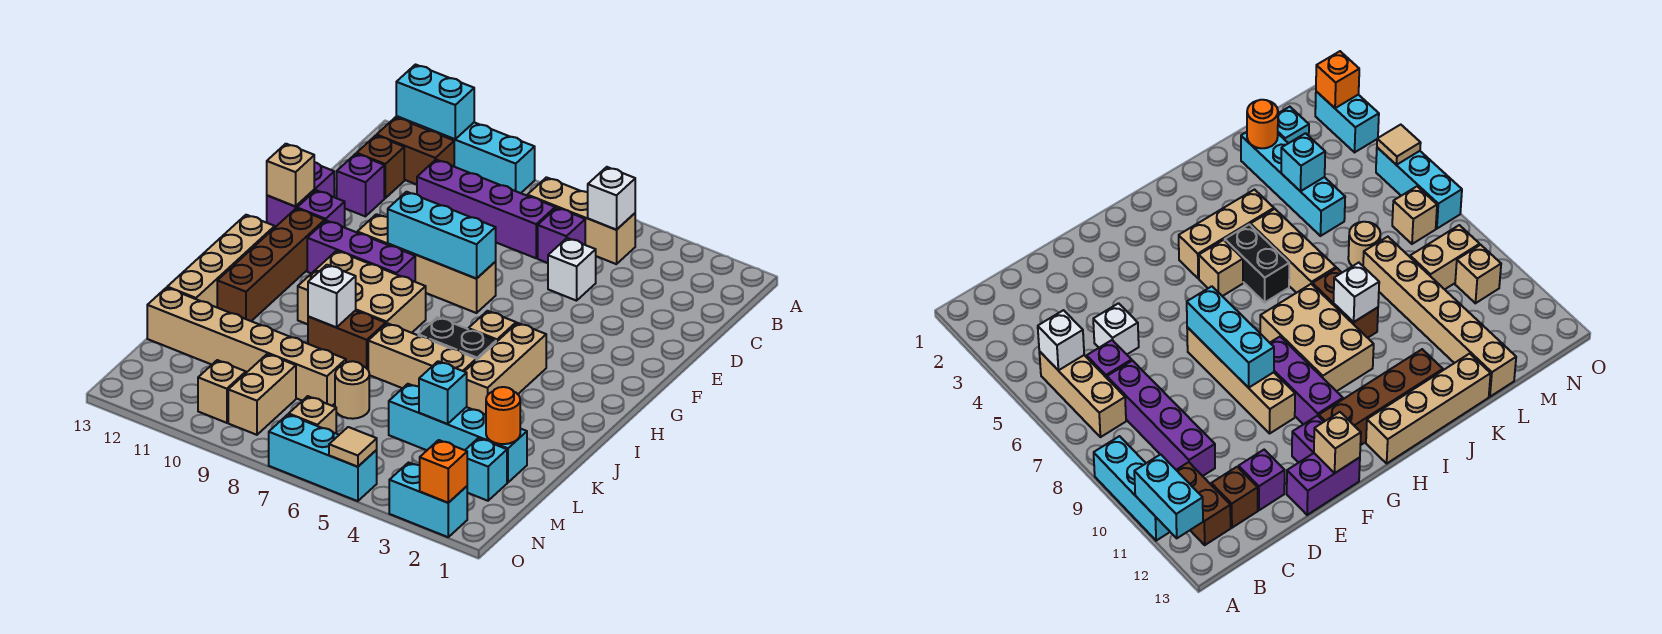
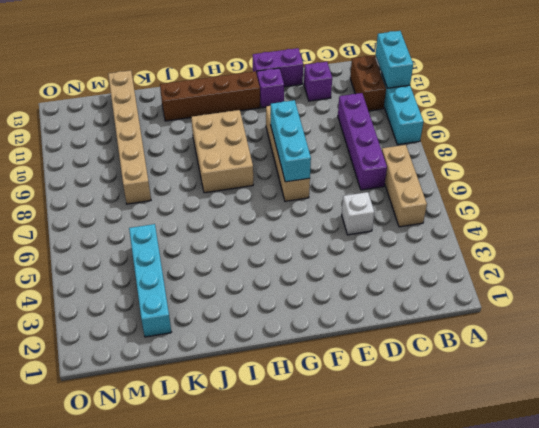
none -> purple 1x1 brick [538,208,585,263]
none -> brown 1x1 brick [357,135,404,198]
none -> purple 1x3 brick [307,220,415,282]
none -> tan 1x3 brick [464,323,546,415]

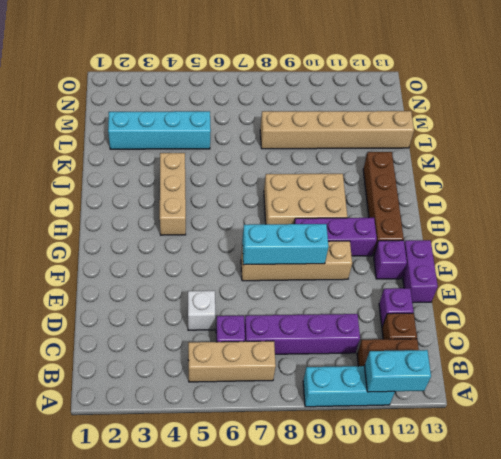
none -> tan 1x1 brick [468,311,516,342]
none -> tan 1x4 brick [167,215,275,307]
none -> black 1x2 brick [418,317,496,360]
none -> tan 1x3 brick [368,323,476,388]

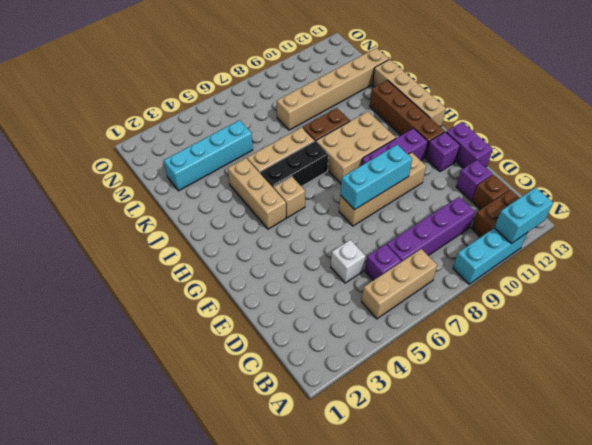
black 1x3 brick [260,141,328,188] -> black 1x2 brick [418,317,496,360]
none -> tan 1x1 round brick [335,361,369,419]
none -> cyan 1x1 brick [465,438,507,501]
none -> tan 1x2 brick [228,354,296,435]
none -> tan 1x1 brick [289,396,336,433]

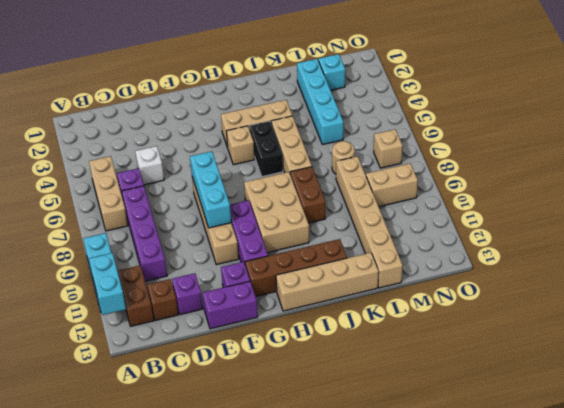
none -> tan 1x1 brick [198,360,246,423]
none -> cyan 1x2 brick [389,463,467,537]
none -> cyan 1x3 brick [269,414,377,501]
none -> white 1x1 brick [588,167,635,230]

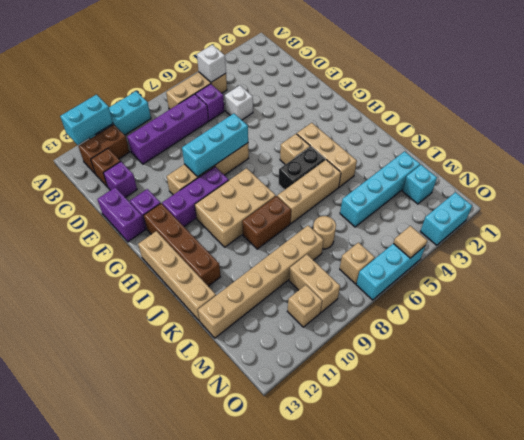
none -> tan 1x1 brick [267,144,314,206]
none -> white 1x1 brick [308,265,356,327]
none -> orange 1x1 round brick [486,387,520,444]
none -> cyan 1x1 brick [419,361,467,424]

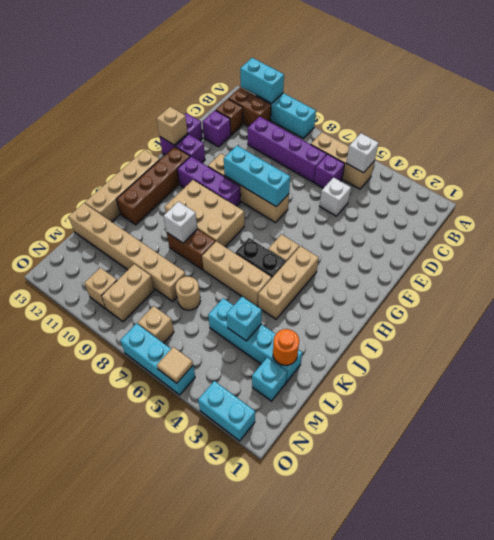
none -> orange 1x1 brick [420,440,467,503]

